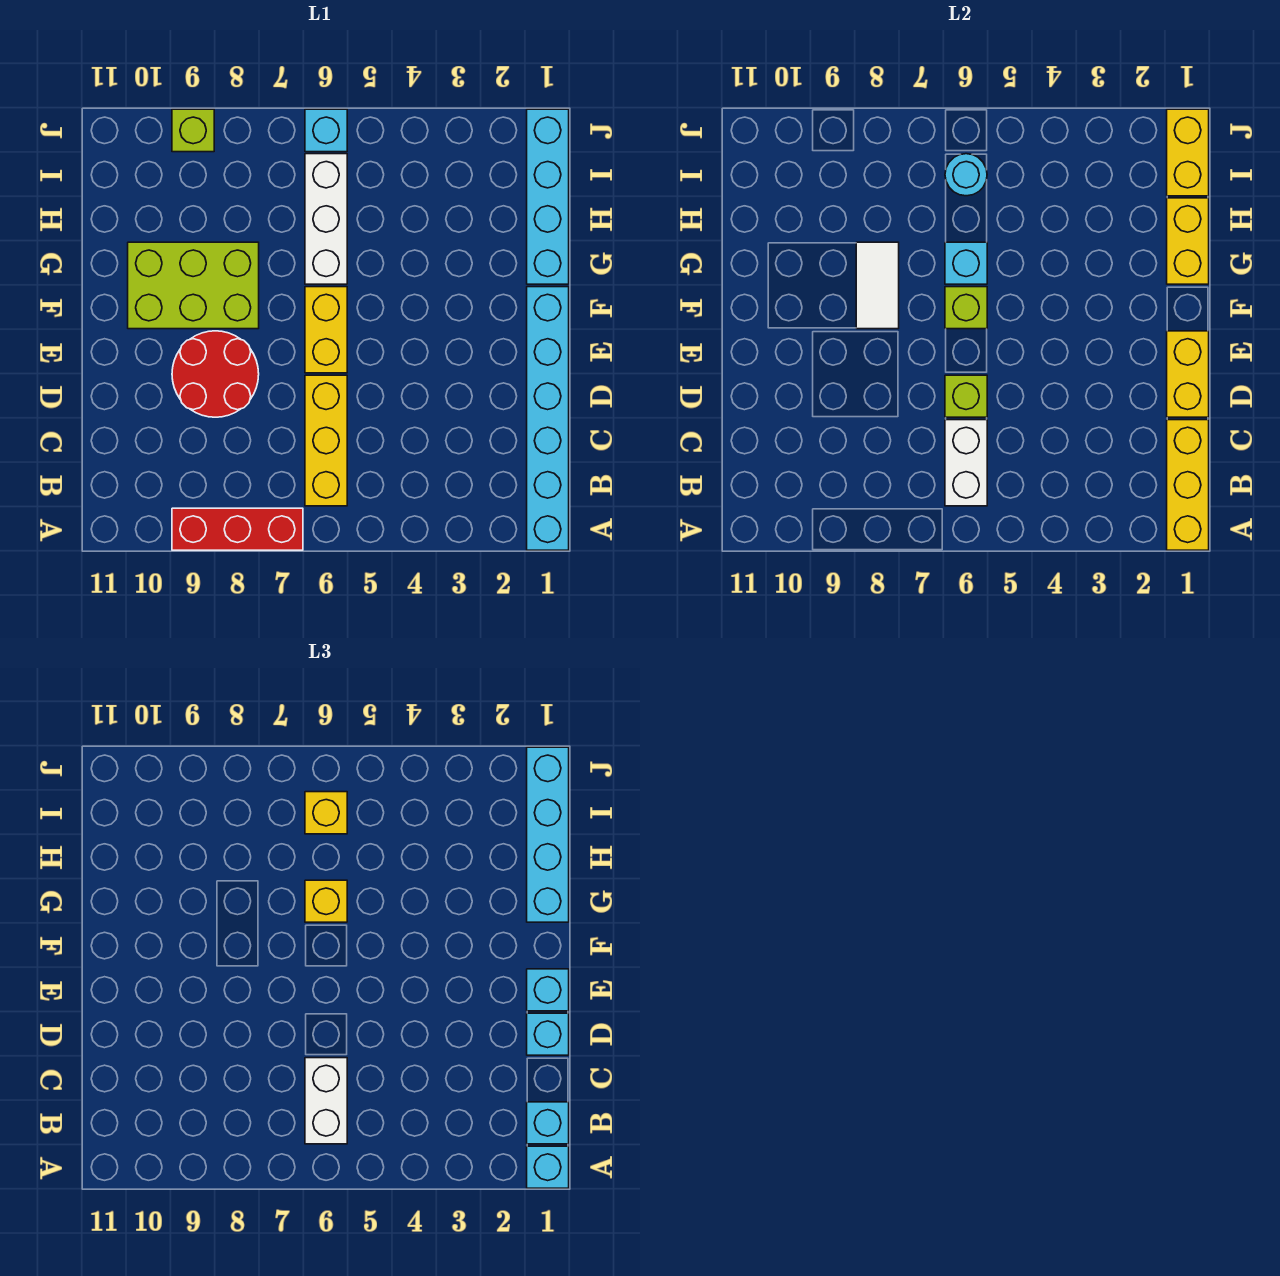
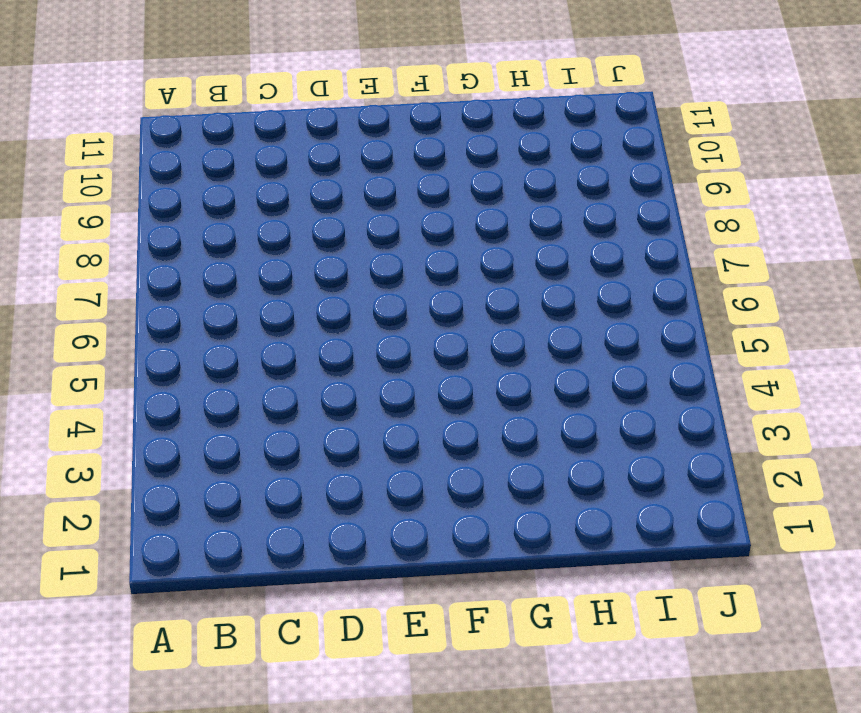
none -> cyan 1x6 brick [527,287,569,550]
none -> red 1x3 brick [172,508,303,550]
none -> yellow 1x3 brick [305,375,347,506]

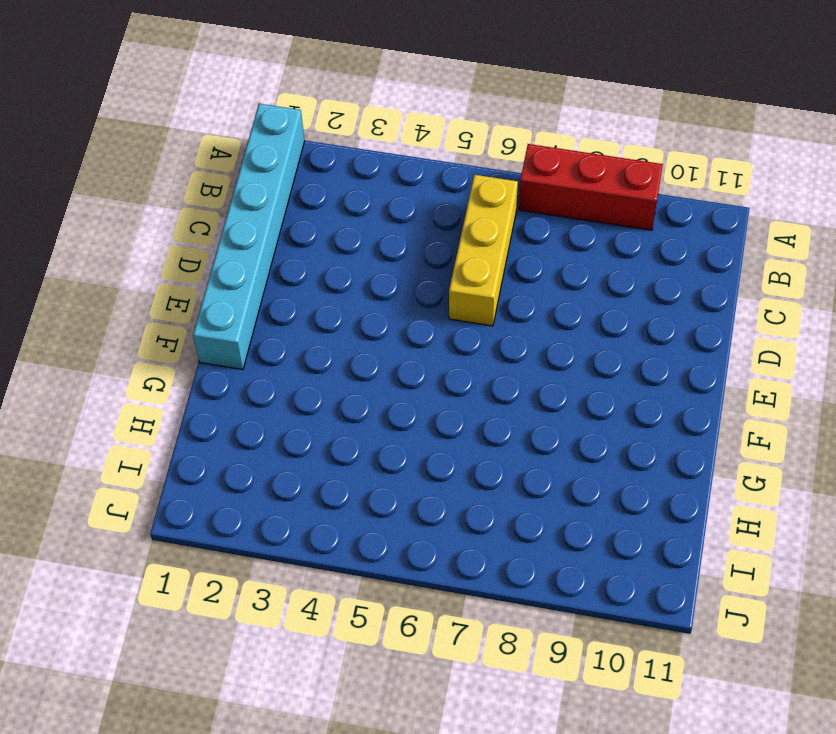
none -> red 2x2 round brick [172,331,259,417]
none -> yellow 1x2 brick [305,287,347,373]
none -> lime 2x3 brick [128,242,259,329]

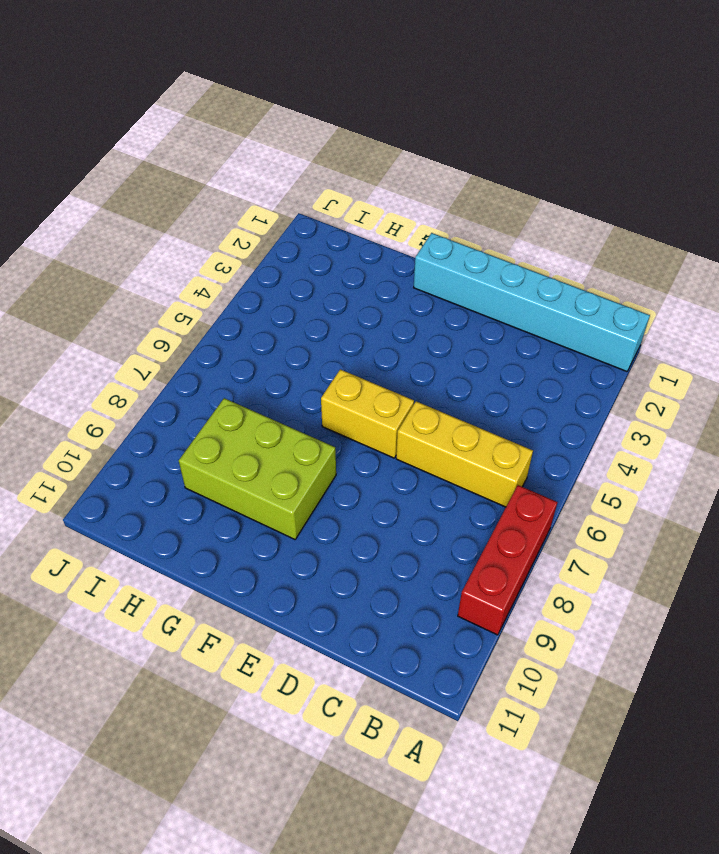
lime 2x3 brick [179,398,336,539] -> lime 2x3 brick turned to [128,242,259,329]
none -> red 2x2 round brick [172,331,259,417]
none -> cyan 1x4 brick [527,109,569,284]
none -> white 1x3 brick [305,154,347,284]

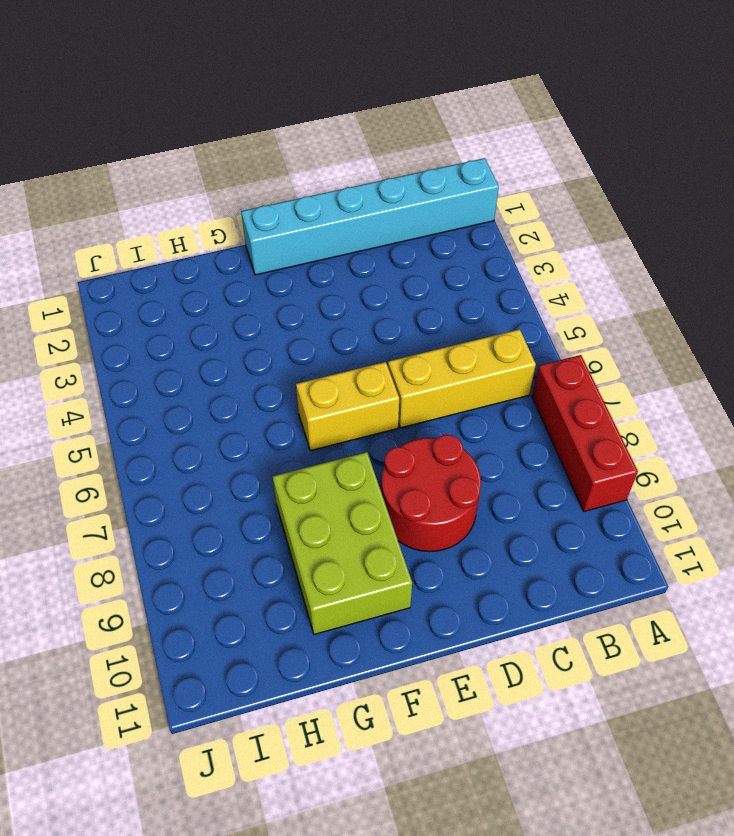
none -> cyan 1x4 brick [527,109,569,284]
none -> white 1x3 brick [305,154,347,284]
none -> cyan 1x1 brick [305,109,347,152]

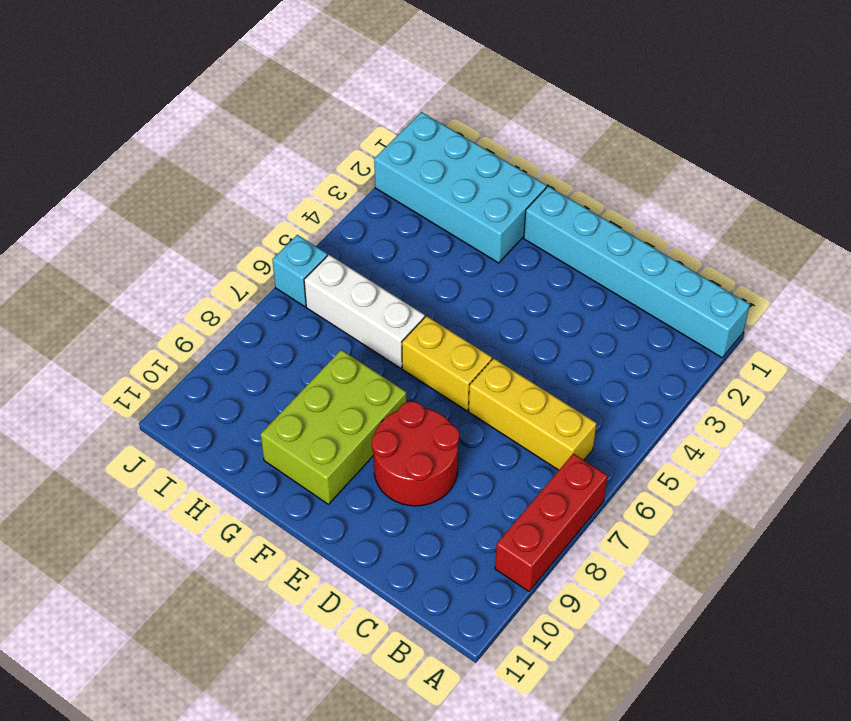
cyan 2x4 brick [374,112,546,263] -> cyan 1x4 brick [527,109,569,284]
none -> lime 1x1 brick [172,109,214,152]
none -> yellow 1x3 brick [1167,420,1209,550]
none -> white 1x2 brick [945,420,987,506]

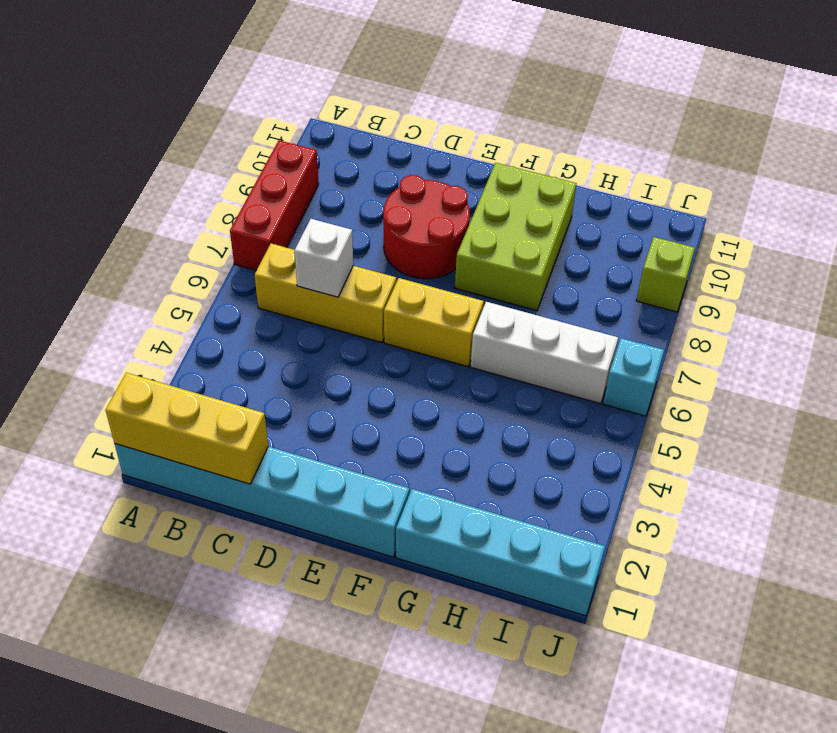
white 1x1 brick [294,219,353,297] -> white 1x2 brick [945,420,987,506]
none -> yellow 1x2 brick [1167,331,1209,417]
none -> lime 1x1 brick [945,375,987,417]
none -> lime 1x1 brick [945,287,987,329]

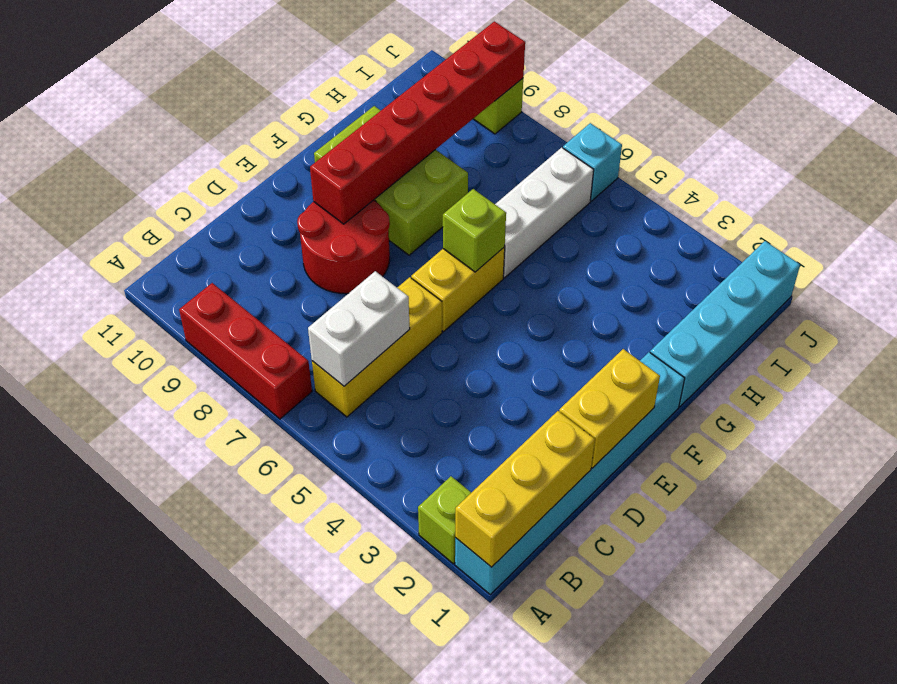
lime 1x1 brick [418,476,471,564] -> lime 1x1 brick moved to [945,375,987,417]
red 1x6 brick [310,21,525,224] -> none
none -> white 1x2 tile [856,242,899,329]
none -> yellow 1x2 brick [1167,198,1209,284]
none -> cyan 1x1 brick [945,242,987,284]

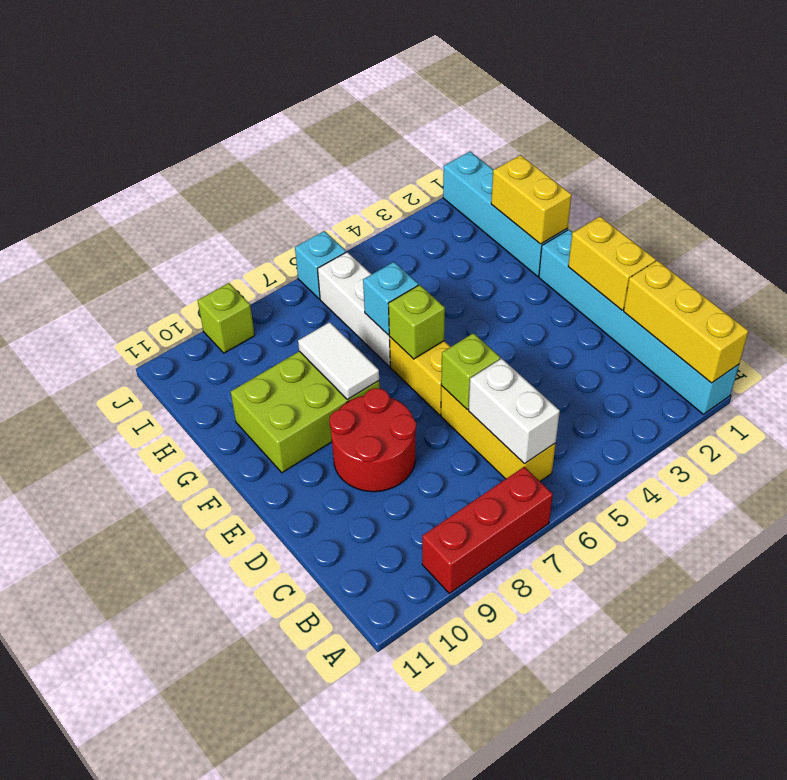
none -> yellow 1x2 brick [1167,109,1209,196]
none -> cyan 1x1 round brick [945,154,987,196]
none -> cyan 1x1 brick [527,1146,569,1188]

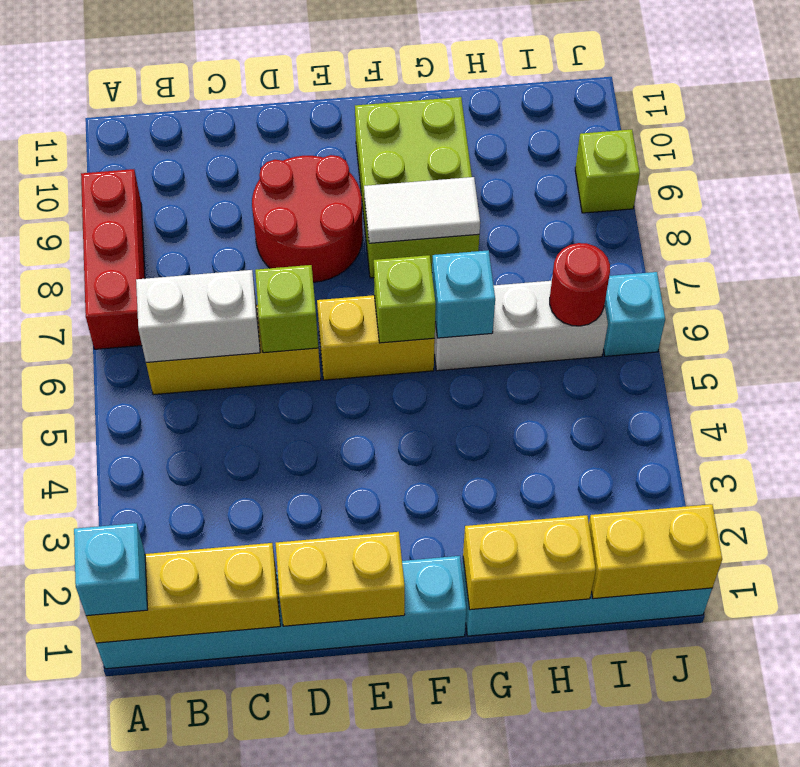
red 1x1 round brick [550,243,610,326] -> cyan 1x1 round brick [945,154,987,196]
none -> cyan 1x1 brick [527,1102,569,1144]
none -> white 1x2 brick [305,1058,347,1144]
none -> cyan 1x1 brick [527,1013,569,1055]

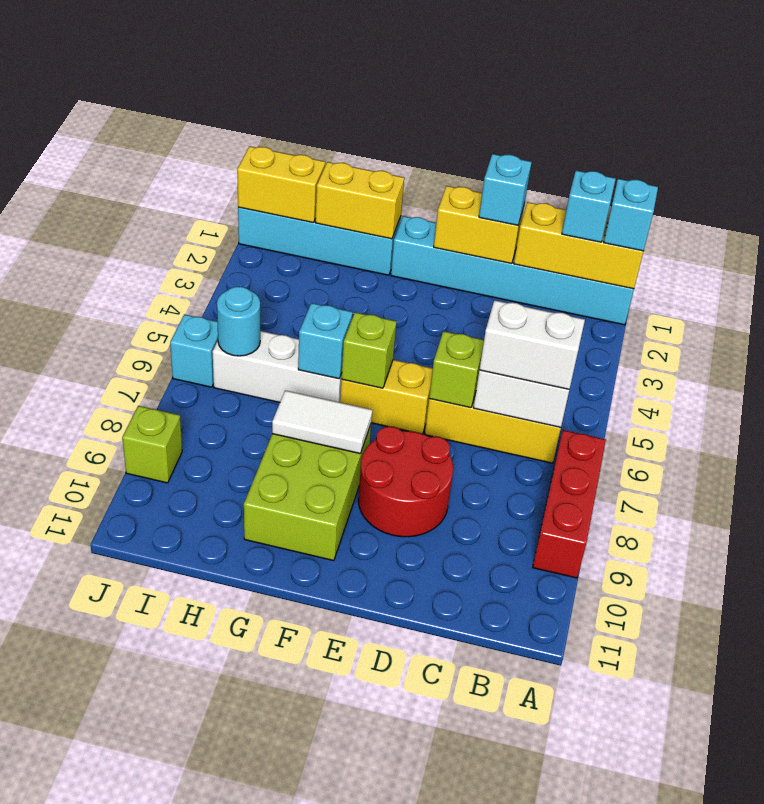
none -> cyan 1x1 brick [527,969,569,1011]
none -> cyan 1x4 brick [527,747,569,922]
none -> yellow 1x1 brick [305,880,347,922]

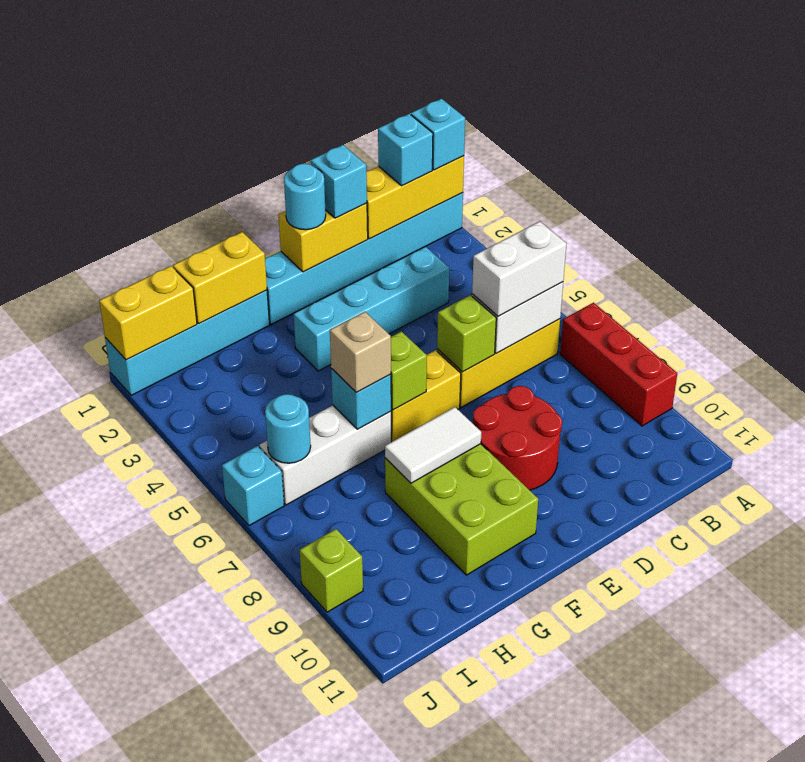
cyan 1x4 brick [294,247,449,371] -> cyan 1x4 brick moved to [527,747,569,922]
cyan 1x1 round brick [284,164,326,230] -> cyan 1x1 brick [527,969,569,1011]
tan 1x1 brick [330,312,391,392] -> yellow 1x1 brick [305,880,347,922]
none -> yellow 1x1 brick [305,792,347,834]

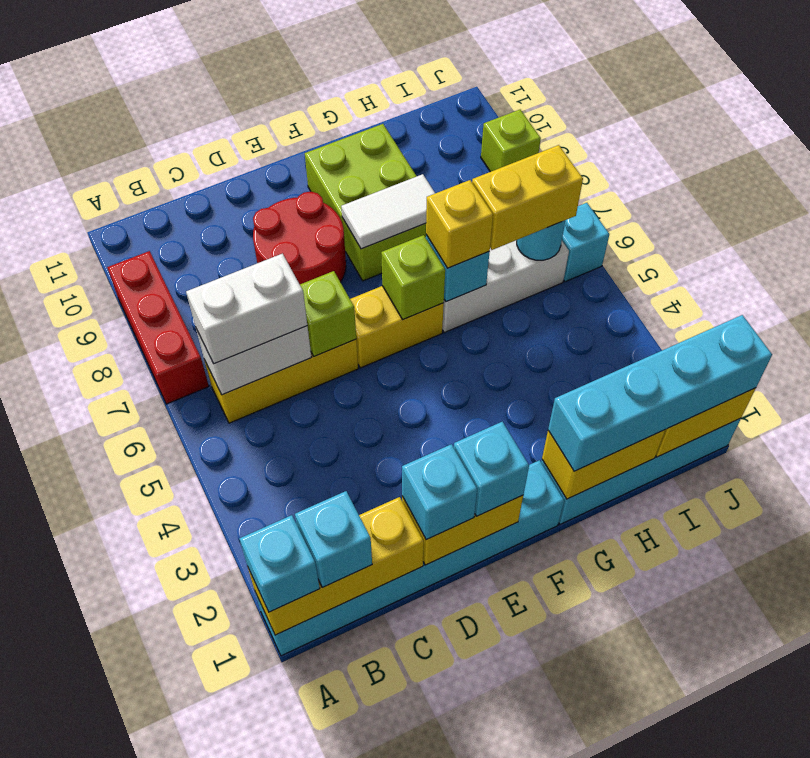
yellow 1x2 brick [472,145,583,250] -> yellow 1x1 brick [305,792,347,834]

